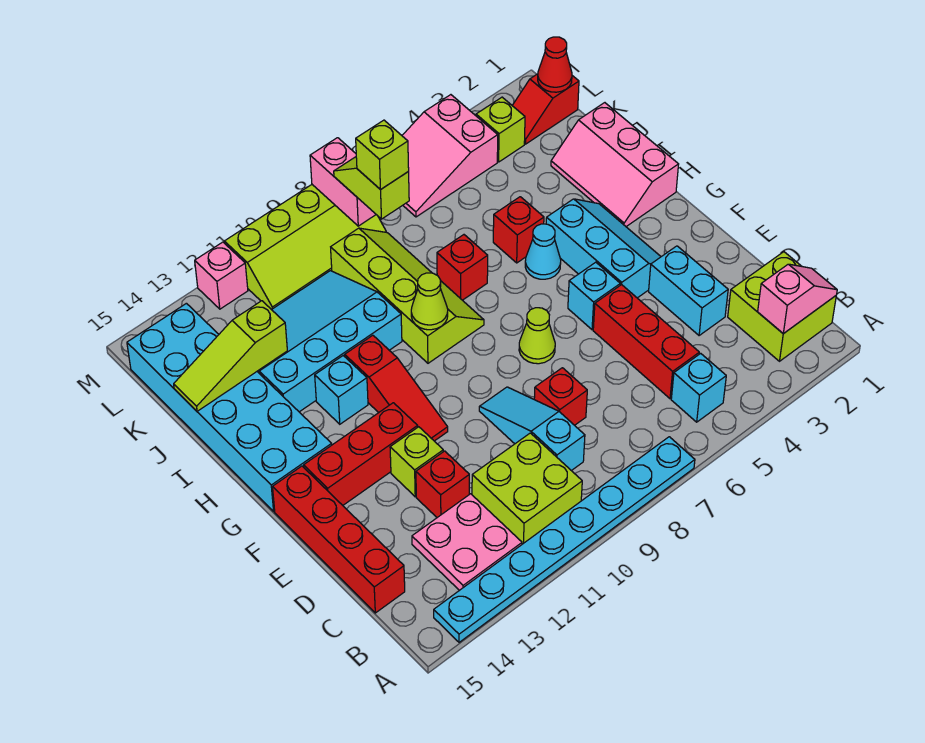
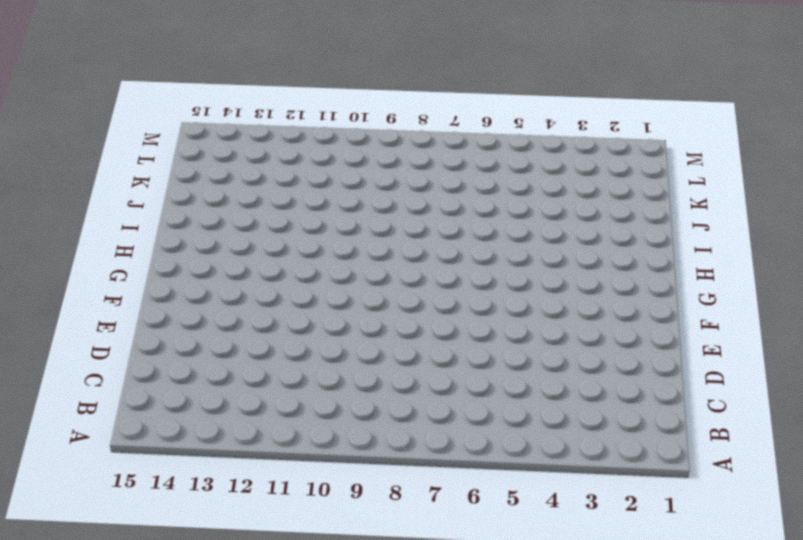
none -> cyan 1x8 plate [434,437,695,642]
none -> lime 2x2 brick [728,252,836,361]
none -> cyan 1x1 brick [671,353,726,422]
none -> lime 2x2 brick [472,433,582,544]

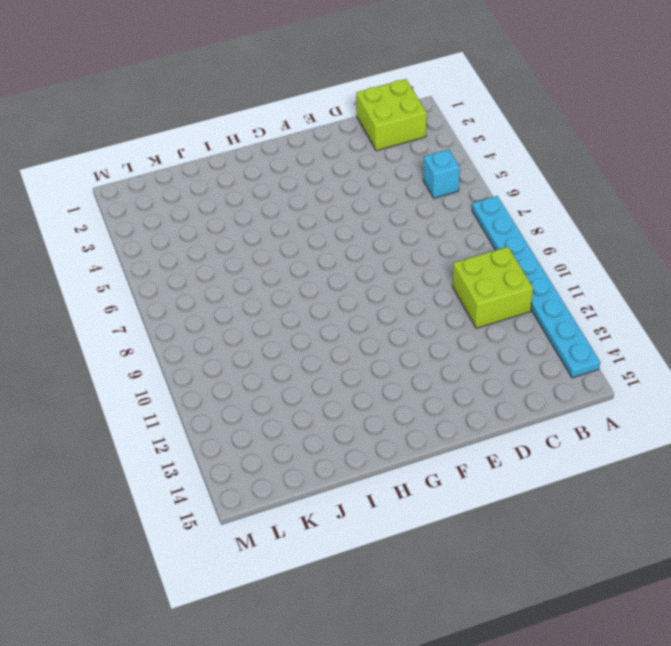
none -> pink 2x2 plate [412,494,522,590]
none -> red 1x3 brick [593,285,699,399]
none -> cyan 1x3 slope [479,387,585,471]
none -> red 1x4 brick [273,466,405,613]

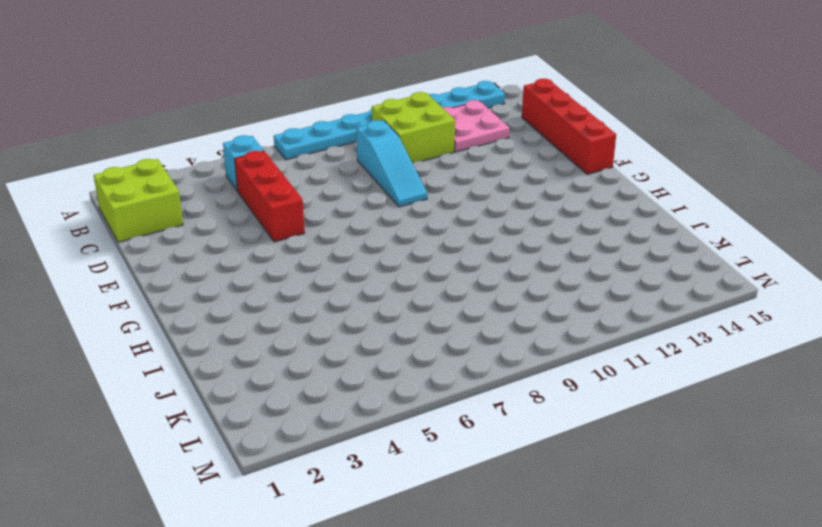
none -> cyan 1x2 brick [649,246,728,336]
none -> red 1x1 brick [534,368,587,425]
none -> red 1x1 brick [416,451,469,517]
none -> lime 1x1 brick [390,427,443,497]

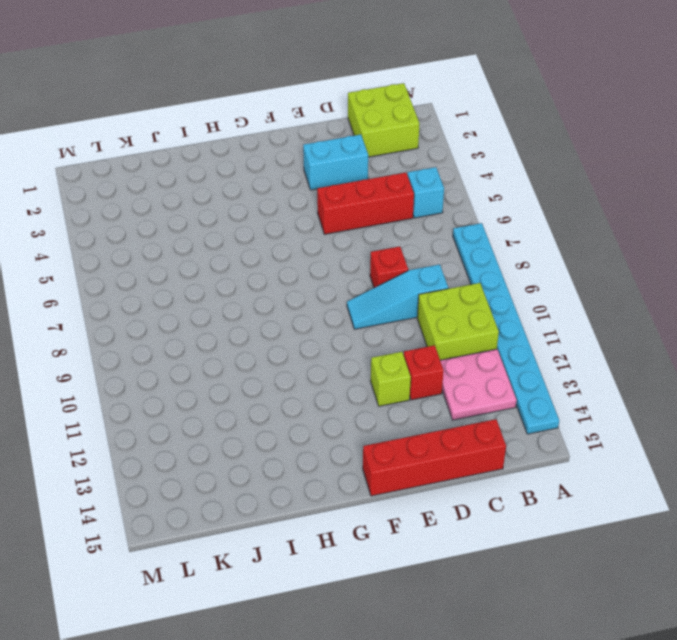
none -> cyan 2x3 slope [546,199,661,298]
none -> cyan 1x1 brick [568,262,620,330]
none -> lime 1x1 cone [519,308,555,364]
none -> red 1x3 slope [345,335,448,441]

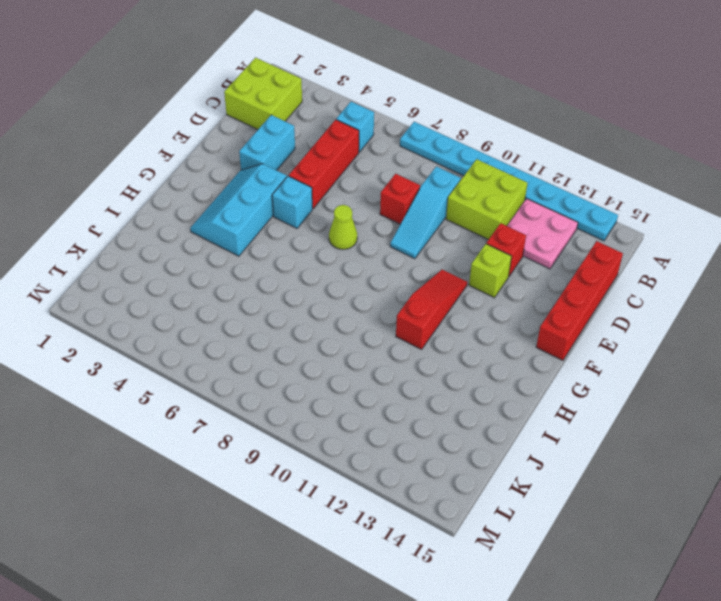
none -> red 1x3 brick [304,403,418,505]
none -> cyan 2x6 brick [127,303,332,511]
none -> pink 2x3 slope [551,103,679,227]
none -> cyan 1x1 cone [525,224,561,279]

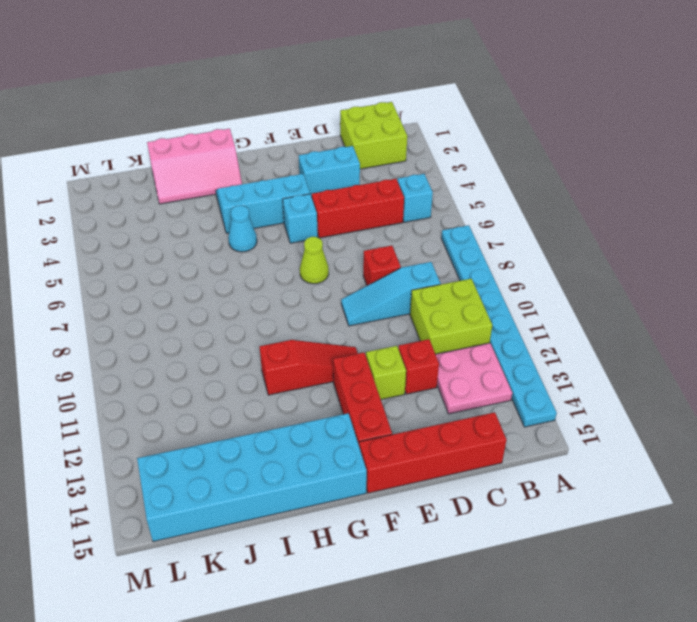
none -> lime 2x4 slope [331,228,484,363]
none -> cyan 1x1 brick [315,356,368,424]
none -> red 1x1 brick [493,197,544,263]
none -> red 1x1 brick [437,235,488,300]

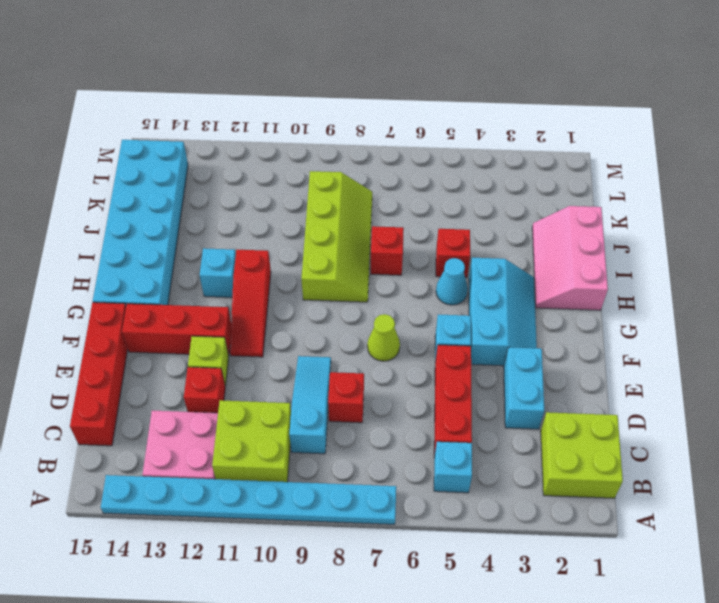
none -> cyan 3x4 slope [257,271,402,412]
none -> red 1x2 slope [512,74,579,144]
none -> lime 1x1 brick [476,97,525,162]
none -> pink 2x3 slope [402,95,498,217]

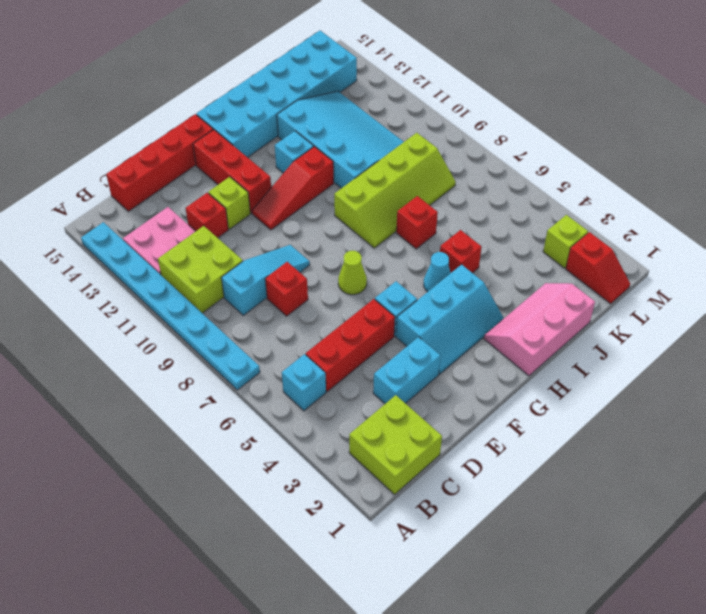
red 1x2 slope [566,232,630,304] -> red 1x2 slope turned to [512,74,579,144]
none -> pink 2x3 slope [402,95,498,217]
none -> lime 2x4 slope [224,185,386,310]
none -> pink 1x1 brick [195,242,248,309]
none -> pink 1x2 slope [758,264,837,334]

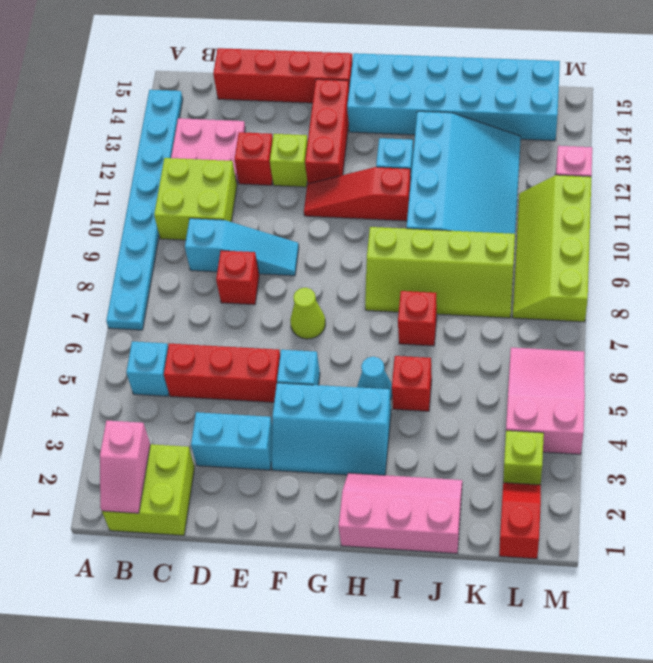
none -> lime 1x1 cone [411,273,448,330]
none -> lime 1x3 slope [174,301,287,411]
none -> red 1x1 cone [538,37,572,92]
none -> pink 1x2 brick [310,138,376,226]

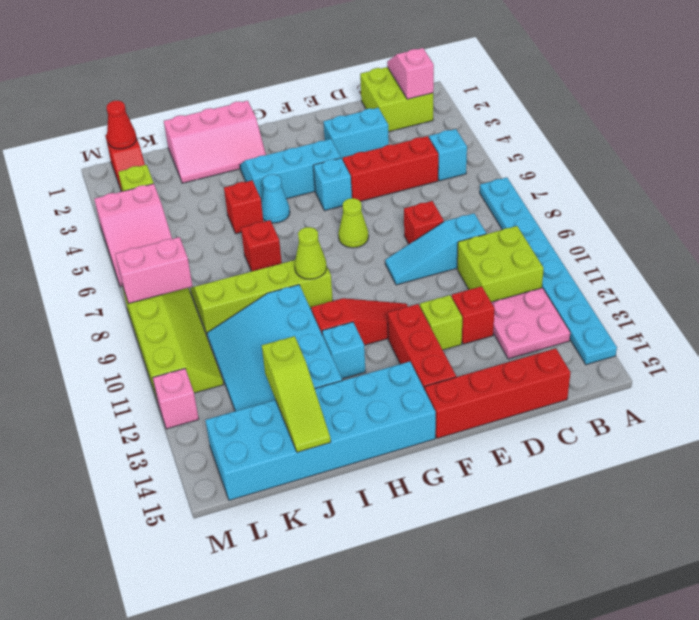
none -> lime 1x2 slope [334,157,409,219]
none -> lime 1x1 brick [356,120,409,190]

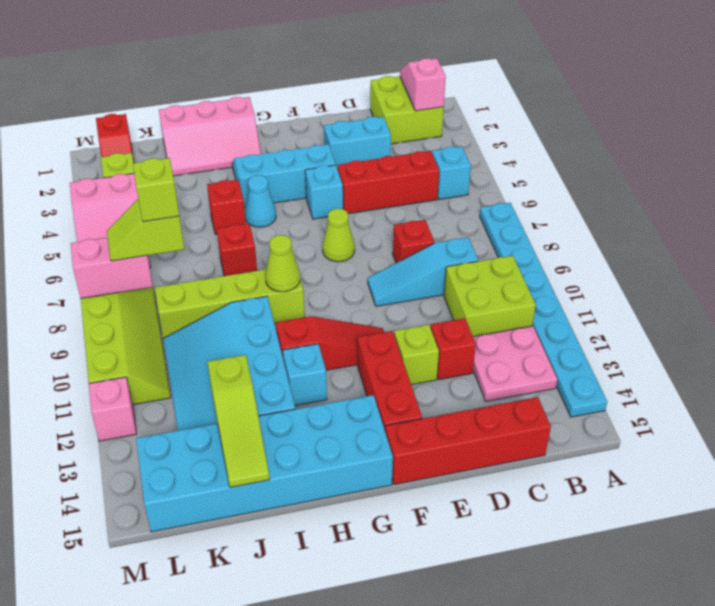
none -> red 1x1 cone [538,37,572,92]

